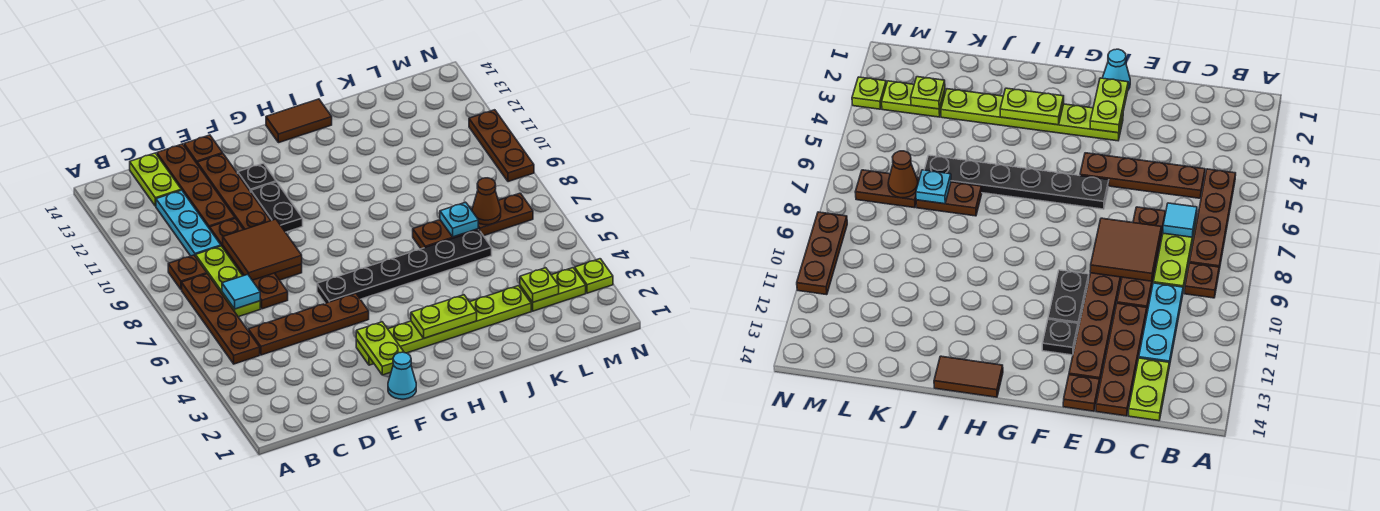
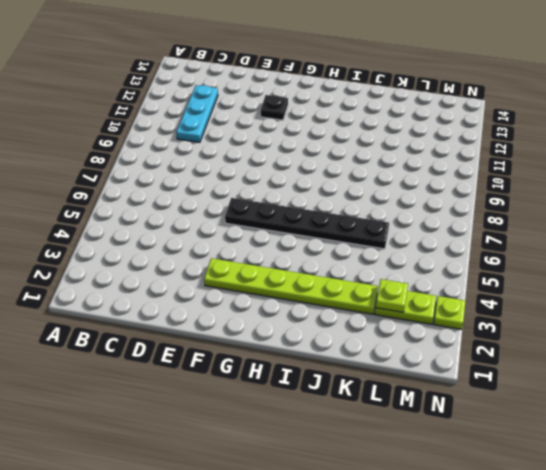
none -> brown 1x4 plate [182,274,260,364]
none -> brown 1x1 plate [168,255,207,290]
none -> brown 1x4 plate [248,294,369,355]

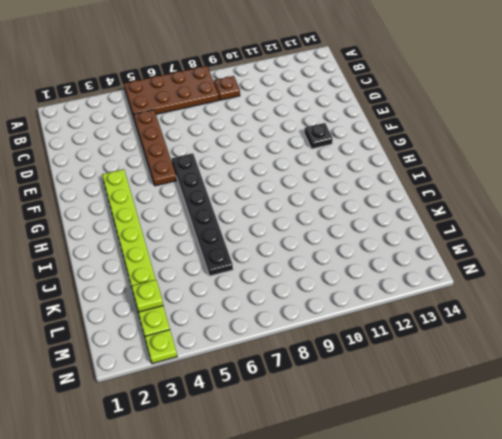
brown 2x4 plate [124,66,219,117] -> brown 1x4 plate [182,274,260,364]
none -> lime 1x3 plate [196,246,260,317]
none -> cyan 1x3 plate [156,190,221,257]
none -> lime 1x2 plate [130,153,181,206]

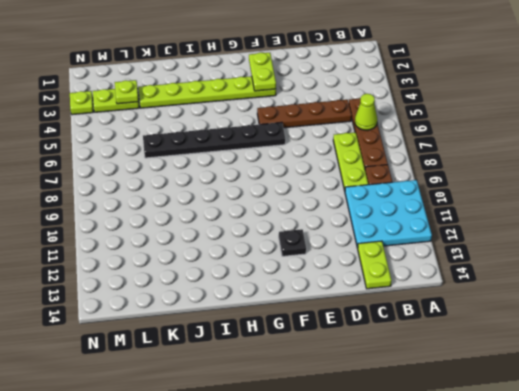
cyan 3x3 plate [345,180,432,248] -> cyan 1x3 plate [156,190,221,257]
lime 1x1 cone [355,94,377,130] -> none
none -> brown 1x4 plate [210,218,288,309]
none -> brown 1x4 plate [157,144,235,229]
none -> brown 1x6 plate [197,154,302,280]

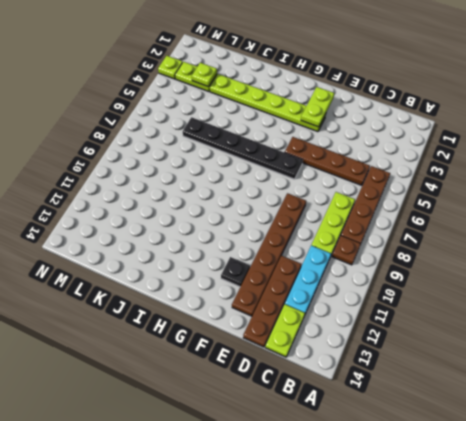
none -> brown 1x4 plate [210,218,288,309]
none -> brown 1x1 plate [184,135,223,163]
none -> cyan 1x1 cone [388,352,416,399]

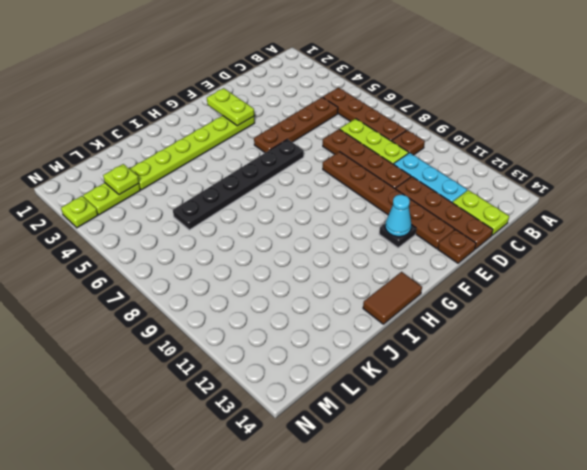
cyan 1x1 cone [385,195,411,237] -> cyan 1x1 cone moved to [388,352,416,399]
none -> black 1x2 plate [251,182,303,232]
none -> brown 1x2 plate [413,220,478,249]
none -> brown 1x2 plate [471,193,533,236]

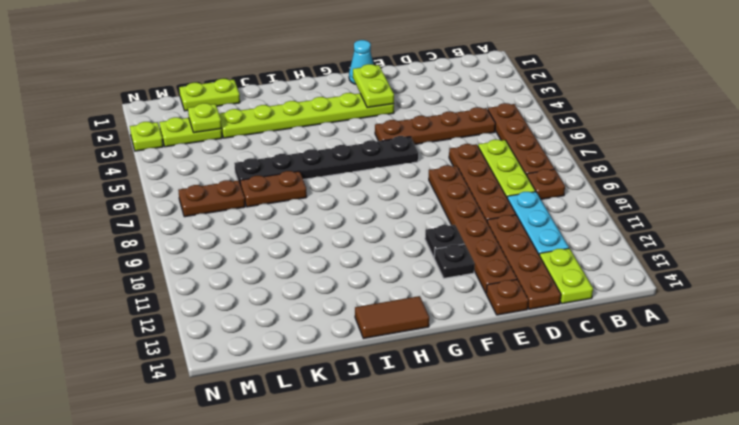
black 1x1 plate [425,225,464,257] -> black 1x2 plate [251,182,303,232]
lime 1x2 plate [179,79,240,111] -> lime 1x2 plate moved to [411,295,477,338]
none -> brown 1x3 plate [469,110,534,182]
none -> cyan 1x1 tile [222,274,260,309]
none -> brown 2x2 tile [223,219,302,280]

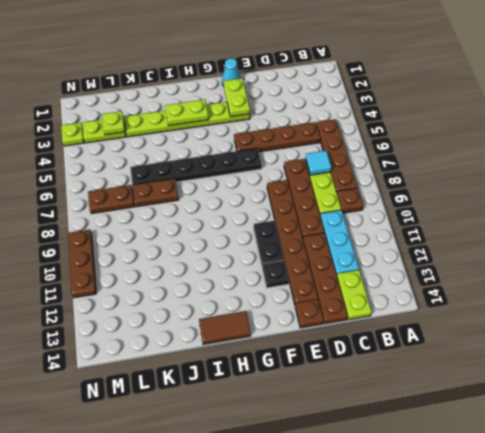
none -> brown 2x2 tile [223,219,302,280]
none -> cyan 1x1 plate [440,202,478,237]
none -> brown 1x1 cone [472,178,501,225]

